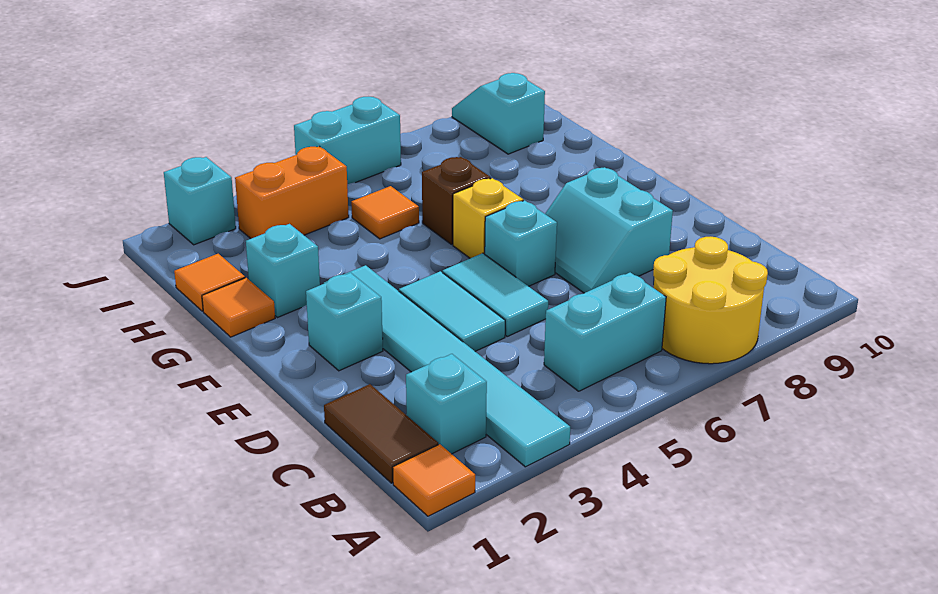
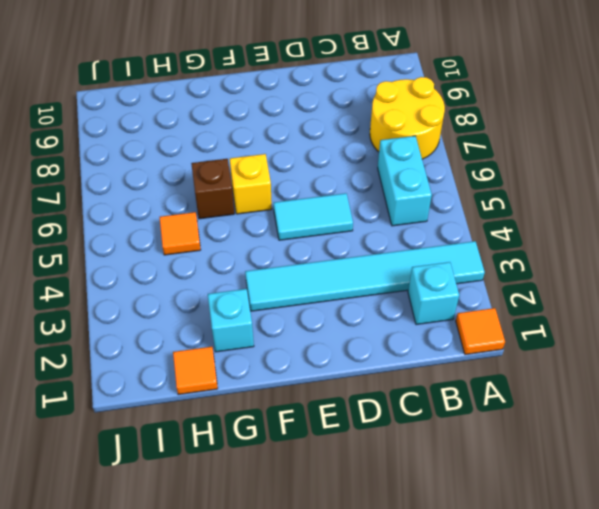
none -> brown 1x2 tile [324,384,438,483]
none -> cyan 1x2 tile [399,271,505,352]
none -> cyan 2x2 slope [545,167,673,293]

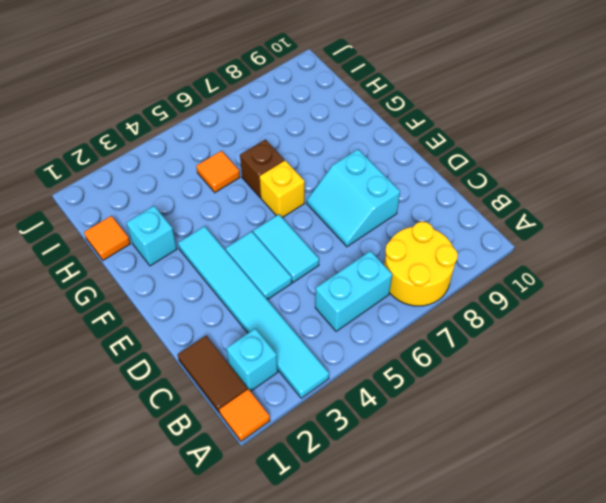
none -> cyan 1x1 brick [306,273,383,371]
none -> cyan 1x1 brick [485,200,557,286]
none -> orange 1x1 tile [202,278,275,337]

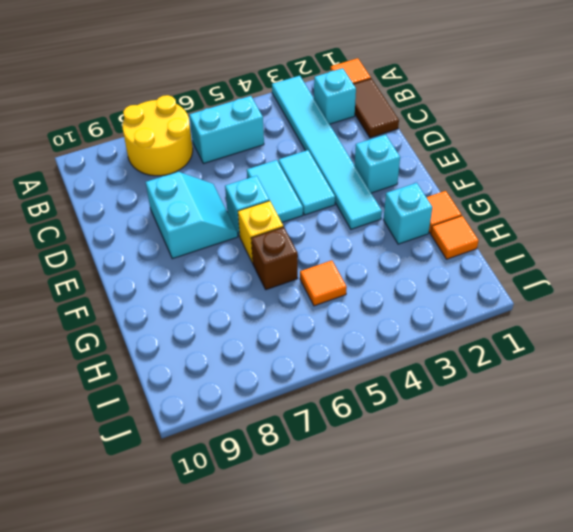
none -> orange 1x2 brick [235,146,349,239]
none -> cyan 1x2 slope [452,73,545,154]
none -> cyan 1x1 brick [164,157,236,245]

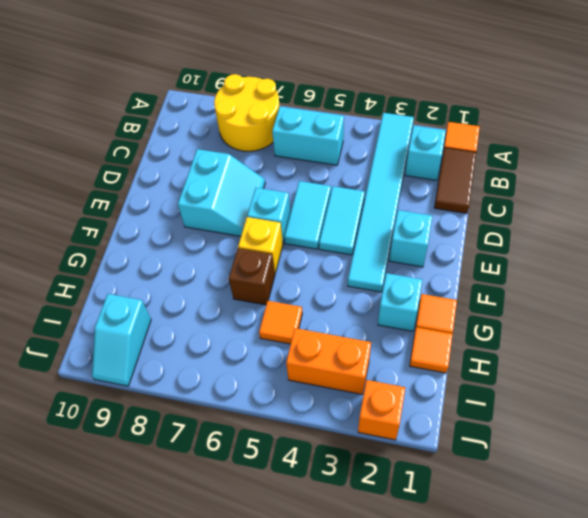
orange 1x1 brick [358,380,405,440] -> cyan 1x1 brick [164,157,236,245]
none -> cyan 1x2 brick [294,97,401,184]

